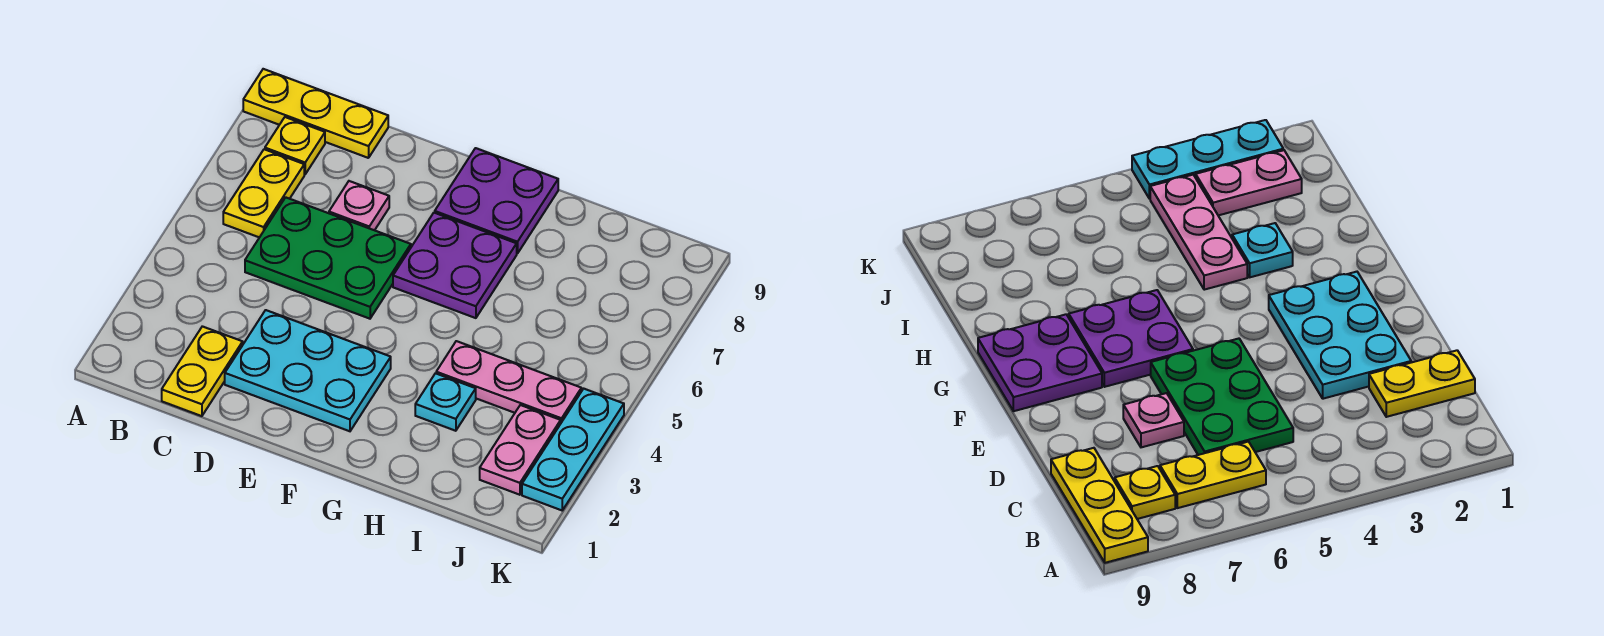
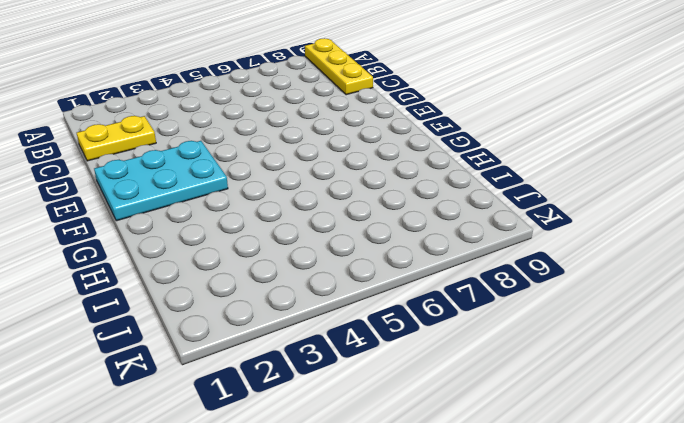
cyan 2x3 plate [94,141,228,221] -> cyan 2x3 plate turned to [225,310,391,431]
none -> yellow 1x2 plate [223,149,304,237]
none -> yellow 1x1 plate [265,117,325,174]
none -> green 2x3 plate [245,197,411,319]

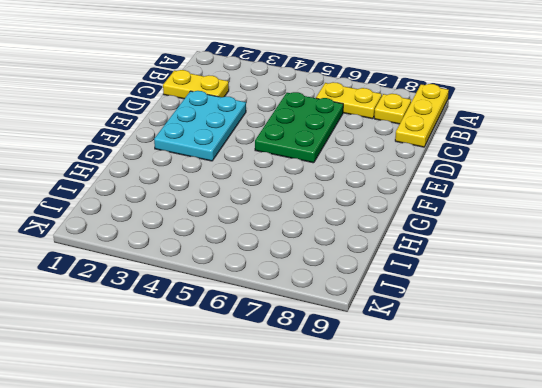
none -> pink 1x1 plate [329,181,389,230]
none -> purple 2x2 plate [393,213,517,318]
none -> purple 2x2 plate [435,148,558,254]

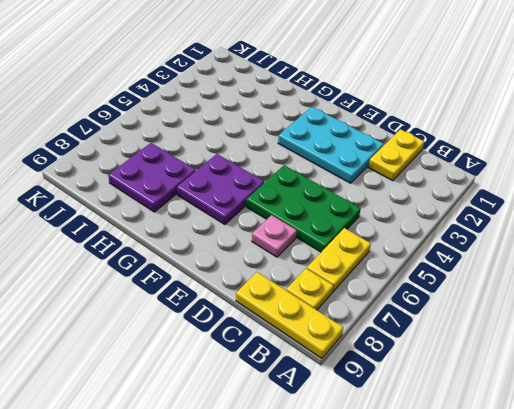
purple 2x2 plate [108,143,196,212] -> purple 2x2 plate moved to [435,148,558,254]
none -> cyan 1x1 plate [415,373,476,431]
none -> pink 1x3 plate [436,341,581,423]
none -> pink 1x2 plate [480,405,561,495]

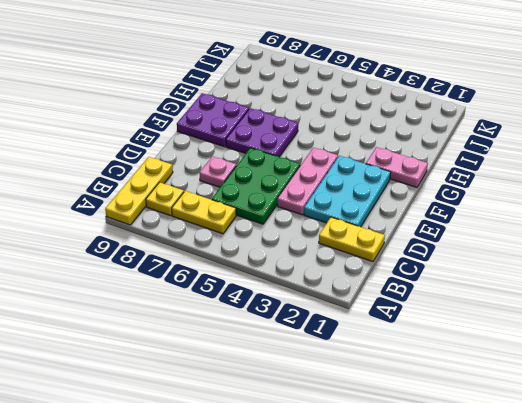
pink 1x3 plate [277,148,338,215] -> pink 1x3 plate moved to [436,341,581,423]
pink 1x2 plate [366,147,428,187] -> pink 1x2 plate moved to [480,405,561,495]
none -> cyan 1x1 plate [415,373,476,431]
none -> cyan 1x3 plate [522,389,624,510]

